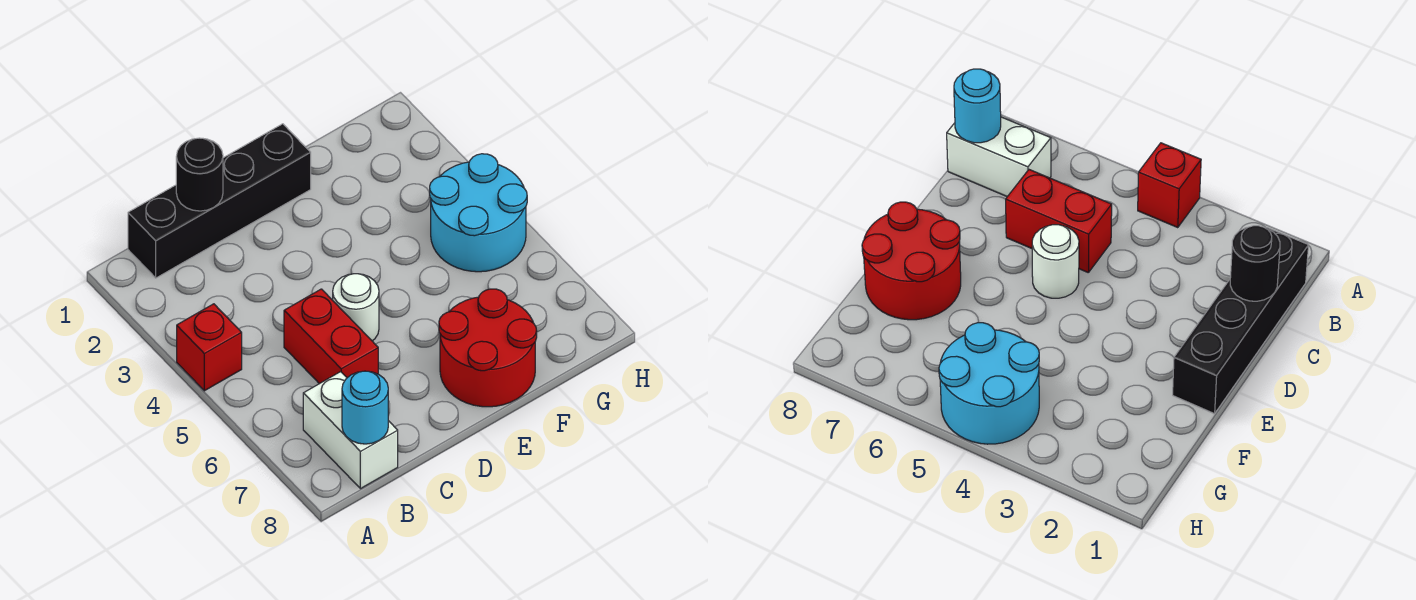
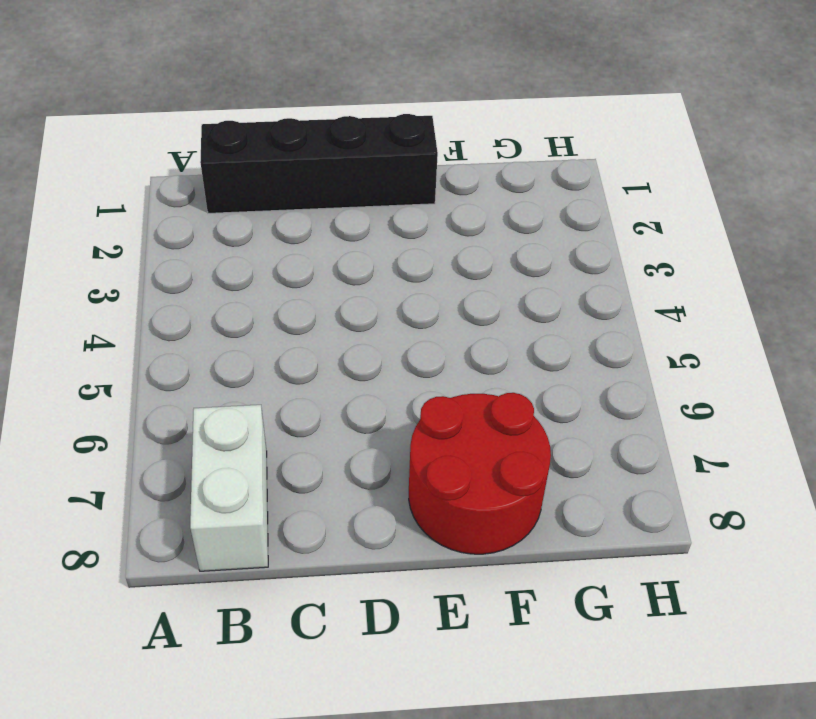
none -> red 1x1 brick [177,304,242,391]
none -> red 1x2 brick [284,289,378,384]

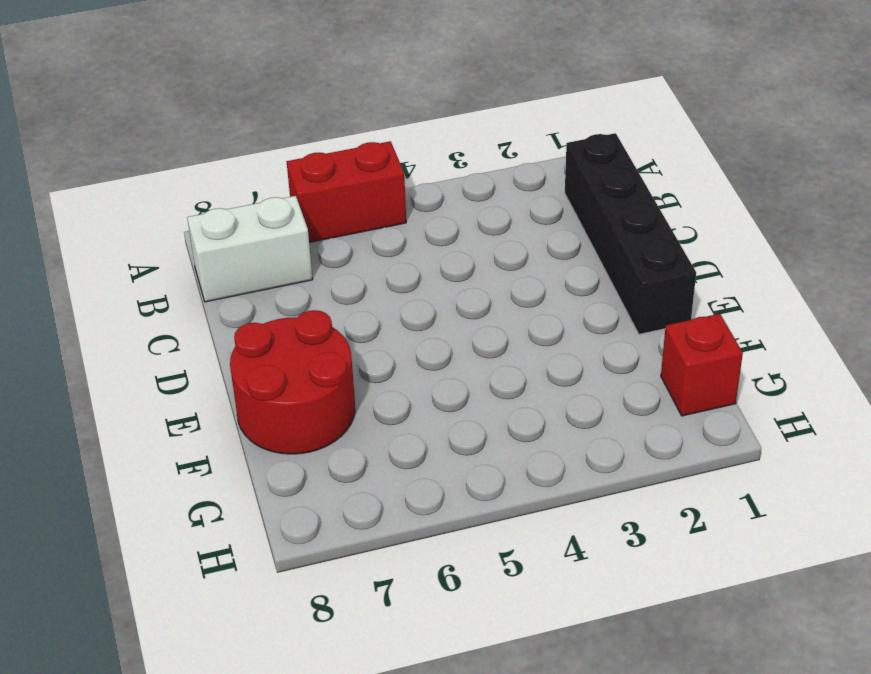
red 1x2 brick [287,141,406,242] -> red 1x2 brick moved to [284,289,378,384]
red 1x1 brick [661,314,743,416] -> red 1x1 brick moved to [177,304,242,391]
none -> white 1x1 round brick [333,274,379,341]
none -> cyan 2x2 round brick [430,154,527,272]

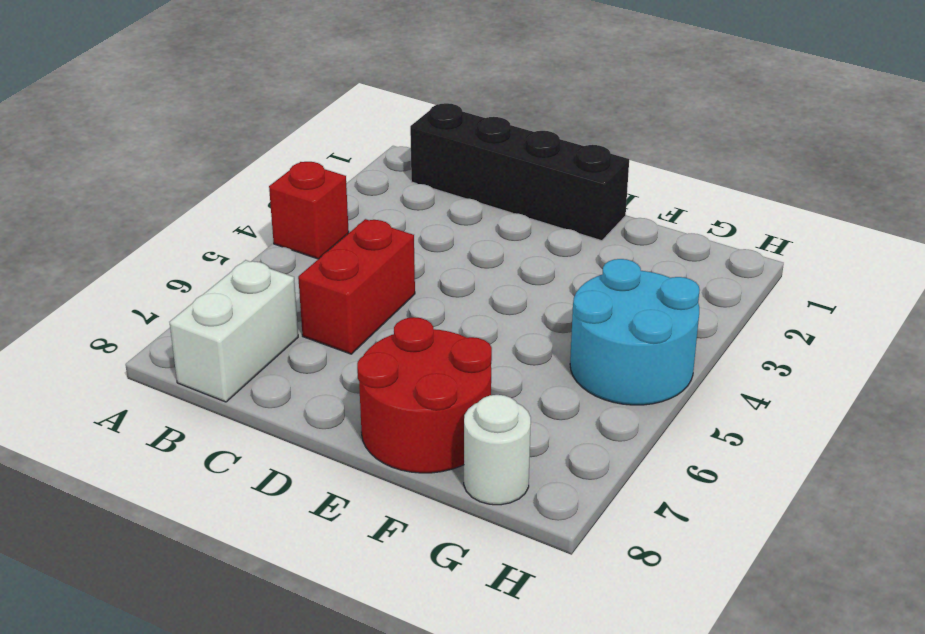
white 1x1 round brick [464,395,531,505] -> white 1x1 round brick moved to [333,274,379,341]
none -> cyan 1x1 round brick [342,371,388,444]
none -> black 1x1 round brick [176,138,223,211]

